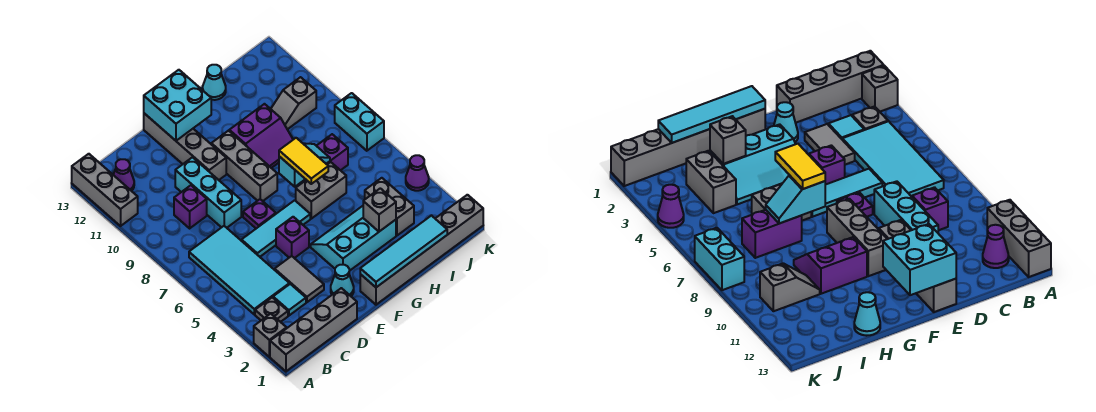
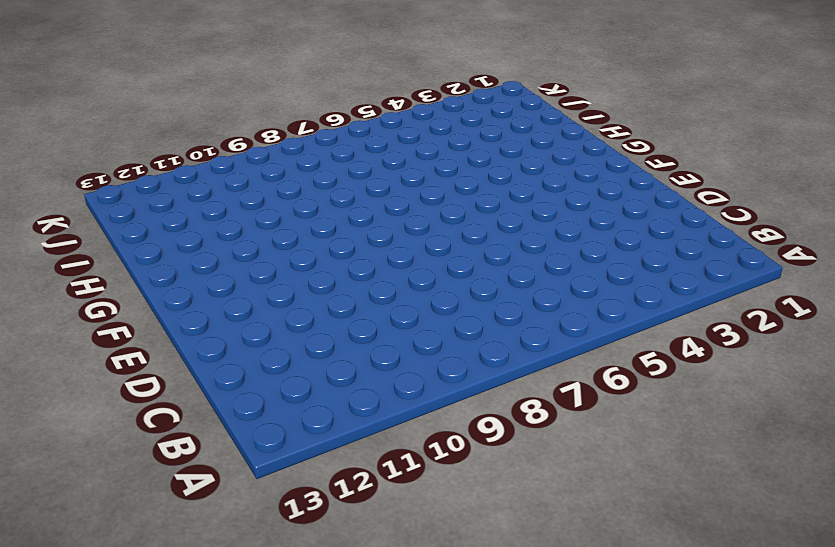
none -> grey 1x4 brick [270,288,357,371]
none -> grey 1x1 brick [254,314,287,357]
none -> grey 1x3 brick [72,154,138,226]
none -> grey 1x1 plate [255,297,288,322]

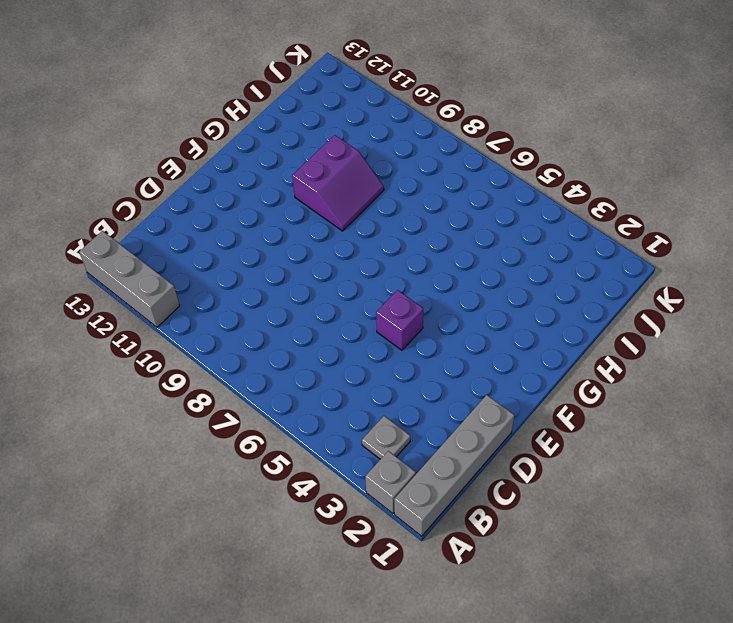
none -> cyan 2x4 tile [189,226,289,314]
none -> purple 1x1 cone [113,159,134,191]
none -> cyan 1x1 tile [273,284,306,316]
none -> purple 1x1 brick [174,185,207,228]

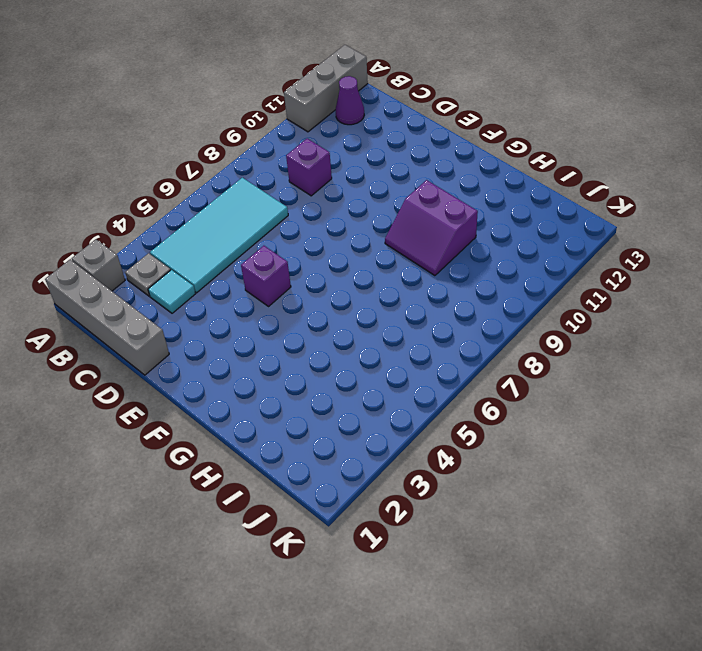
none -> grey 1x2 tile [275,256,324,302]
none -> cyan 1x3 tile [242,200,310,257]
none -> cyan 1x3 brick [175,157,241,228]
none -> cyan 1x1 cone [331,265,354,296]

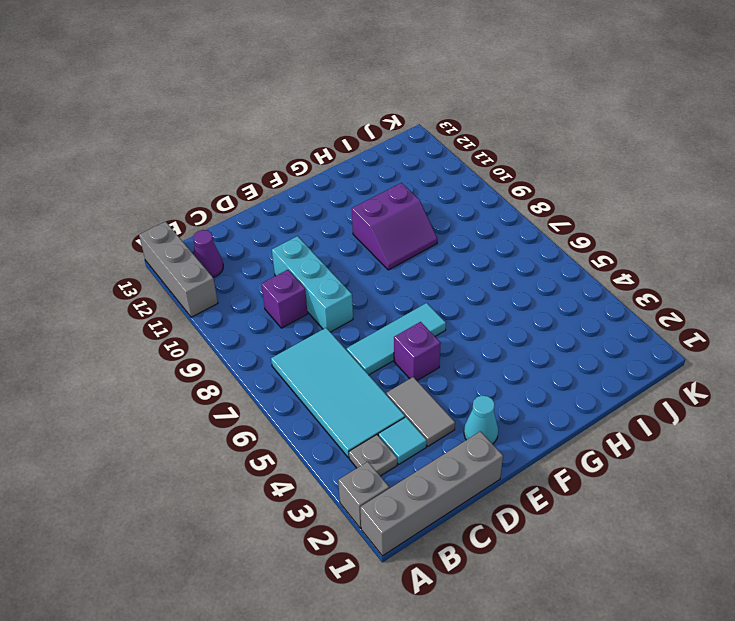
none -> purple 1x1 plate [243,199,276,228]
none -> grey 1x4 brick [144,113,226,180]
none -> grey 1x6 brick [360,195,483,305]
none -> cyan 2x3 slope [311,206,396,271]

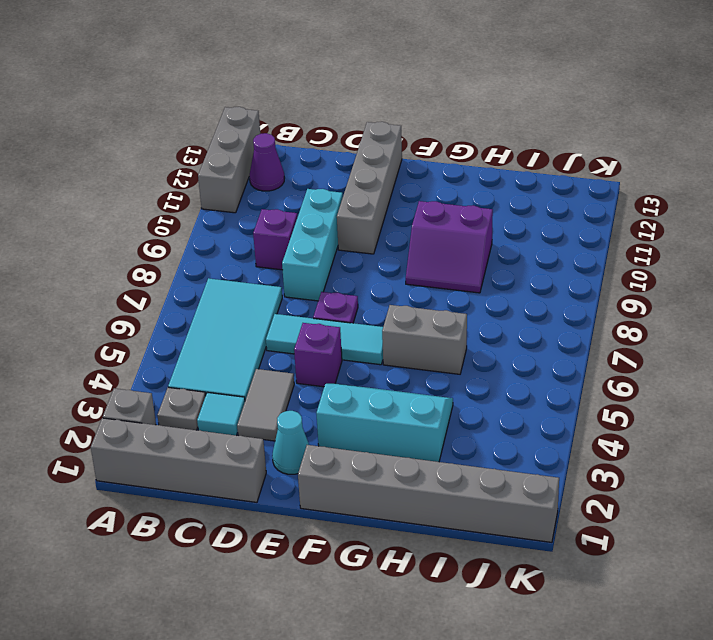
none -> grey 1x3 brick [211,131,277,201]
none -> purple 1x2 brick [302,134,348,182]
none -> cyan 1x1 cone [203,65,226,100]
none -> grey 1x2 brick [365,178,414,235]

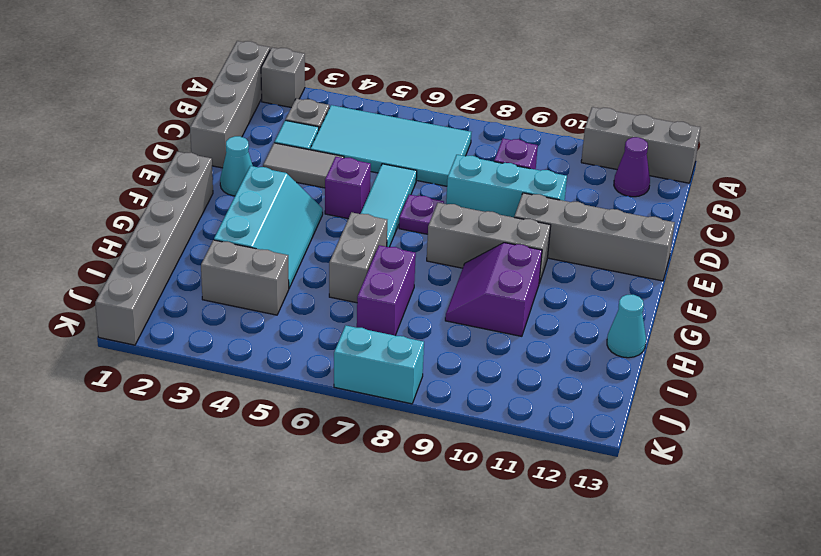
none -> grey 1x2 slope [271,77,316,129]
none -> purple 1x1 cone [406,155,429,191]
none -> cyan 2x2 brick [144,70,211,141]
none -> cyan 1x4 tile [360,216,447,287]

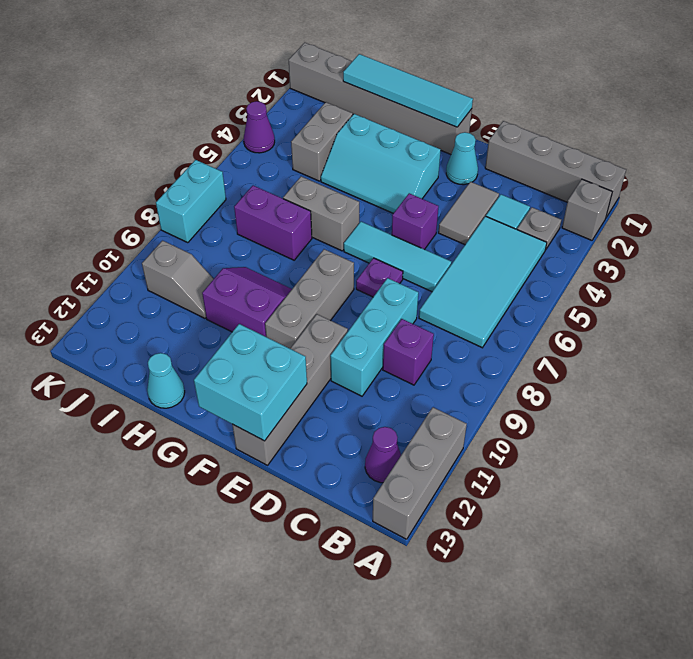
none -> cyan 1x2 slope [279,143,330,187]
none -> grey 1x1 brick [363,188,396,232]
none -> yellow 1x2 tile [279,138,328,184]

